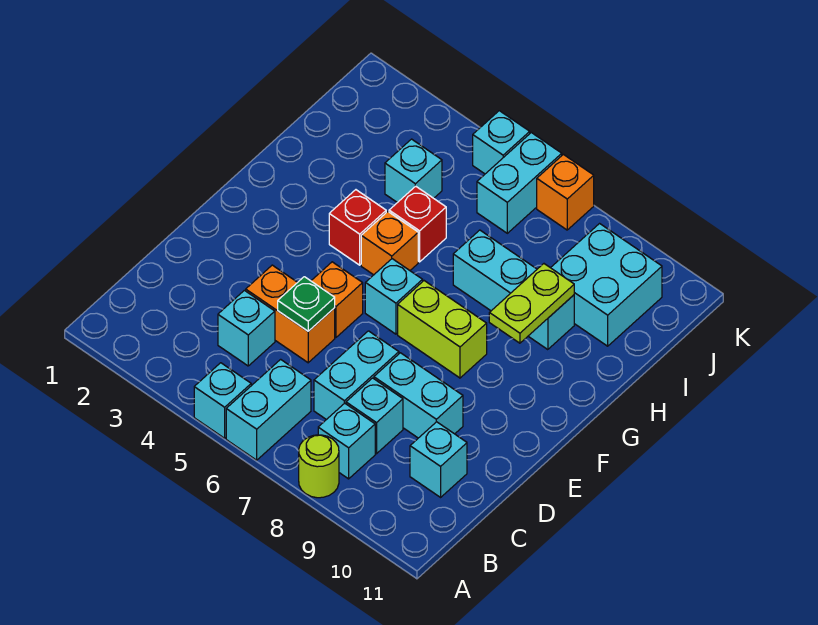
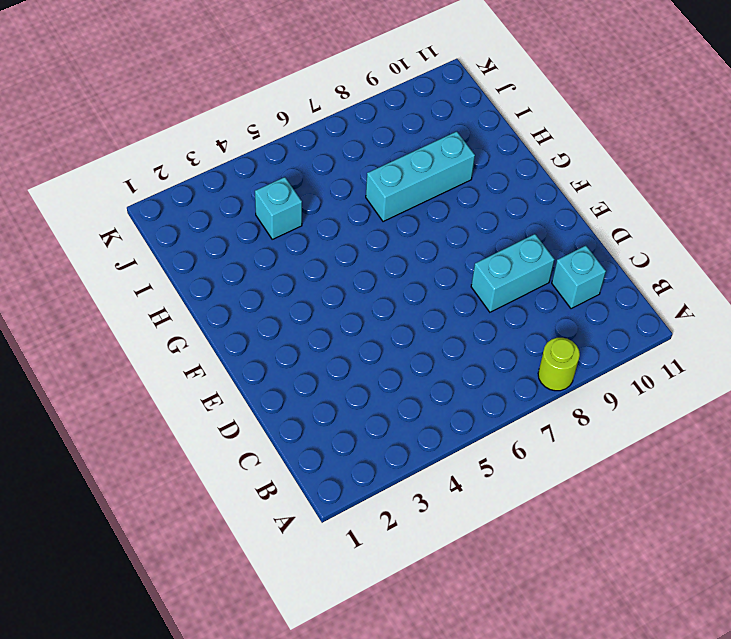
none -> cyan 1x1 brick [194,363,251,438]
none -> cyan 1x2 brick [226,359,311,460]
none -> cyan 1x1 brick [318,403,375,479]

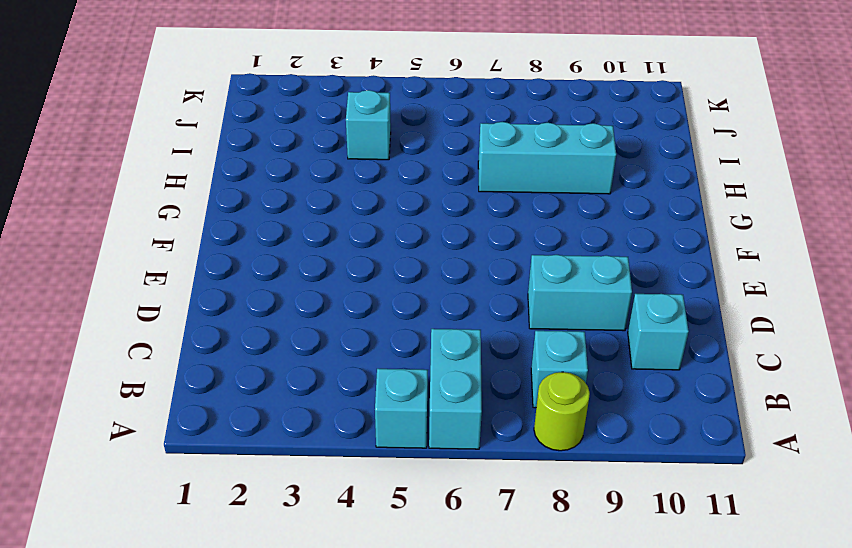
none -> cyan 1x1 brick [218,290,275,366]
none -> cyan 1x2 brick [314,331,399,420]
none -> cyan 1x1 brick [346,378,403,454]

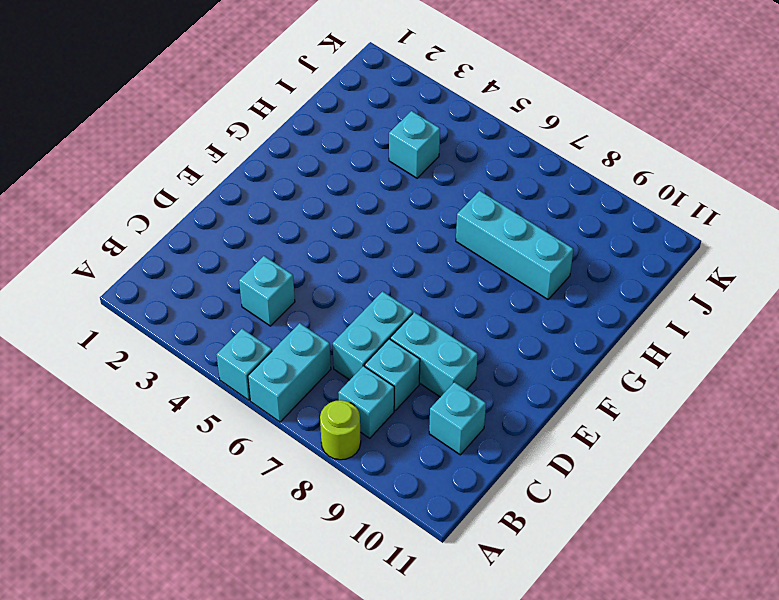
none -> orange 1x2 brick [246,265,335,363]
none -> orange 1x1 brick [311,262,363,337]
none -> cyan 1x1 brick [365,259,423,334]

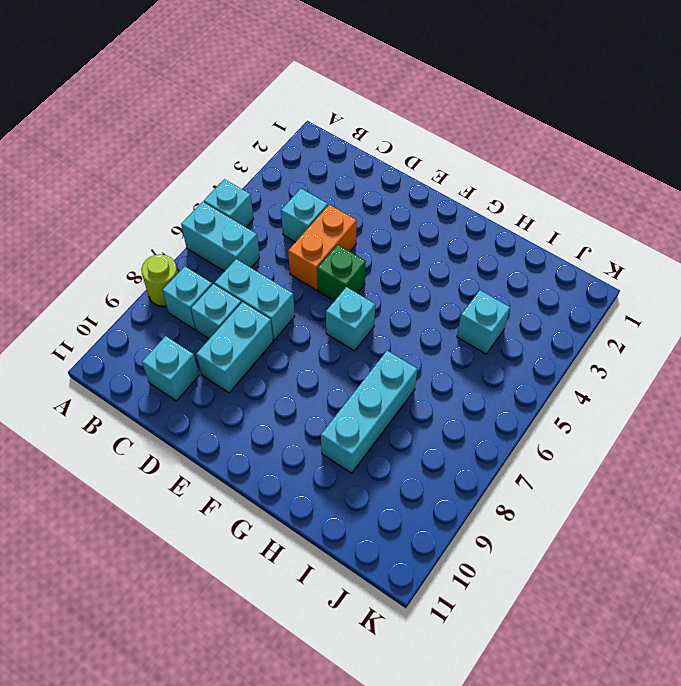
green 1x1 brick [317,245,366,301] -> orange 1x1 brick [311,262,363,337]
none -> lime 1x2 brick [398,281,487,378]
none -> red 1x1 brick [329,190,386,265]
none -> orange 1x1 brick [361,212,418,275]

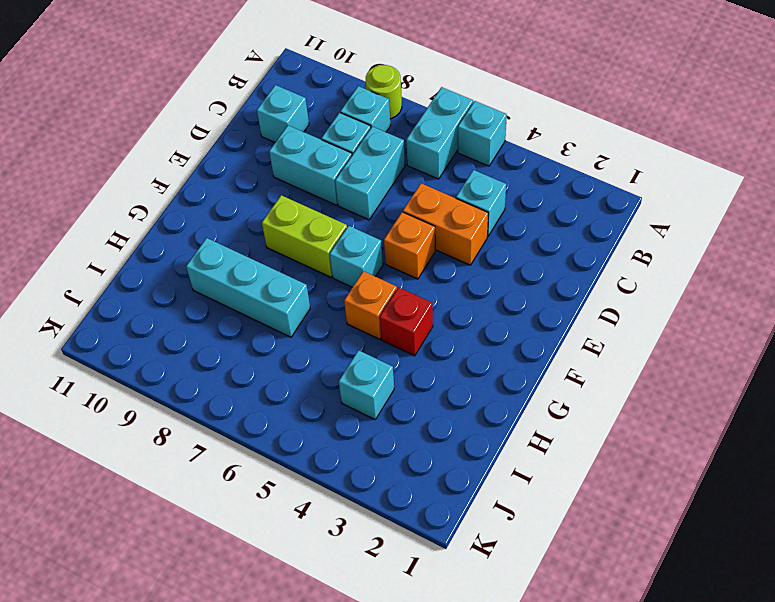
none -> red 1x1 brick [389,186,446,262]
none -> cyan 2x2 brick [551,224,662,346]
none -> cyan 1x2 brick [477,133,562,233]

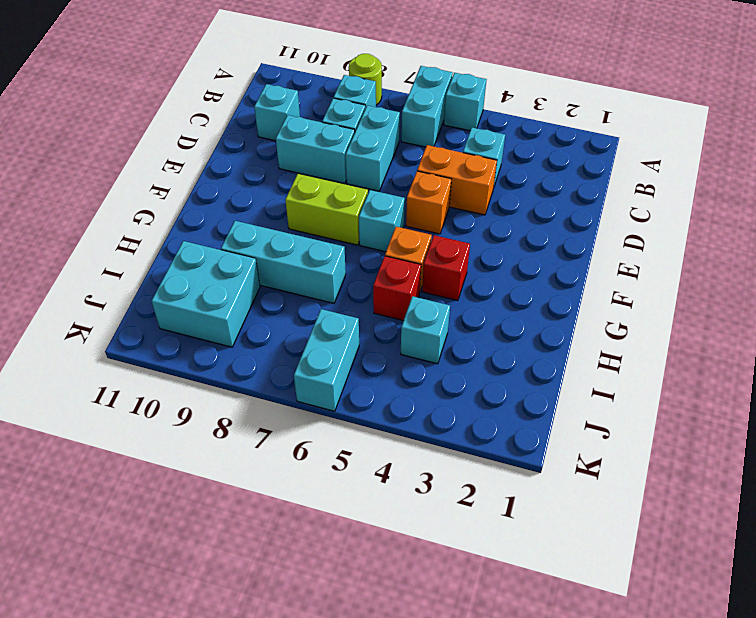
none -> cyan 1x1 brick [473,111,530,174]
none -> orange 1x1 brick [537,154,594,230]
none -> green 1x1 plate [278,277,335,331]

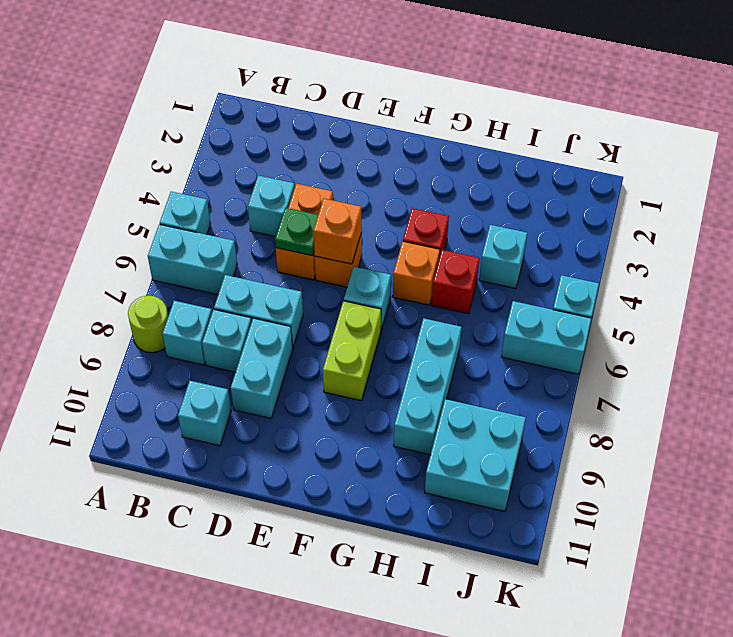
orange 1x1 brick [313,199,362,264] -> orange 1x1 brick moved to [537,154,594,230]
none -> lime 1x2 plate [489,264,574,343]

